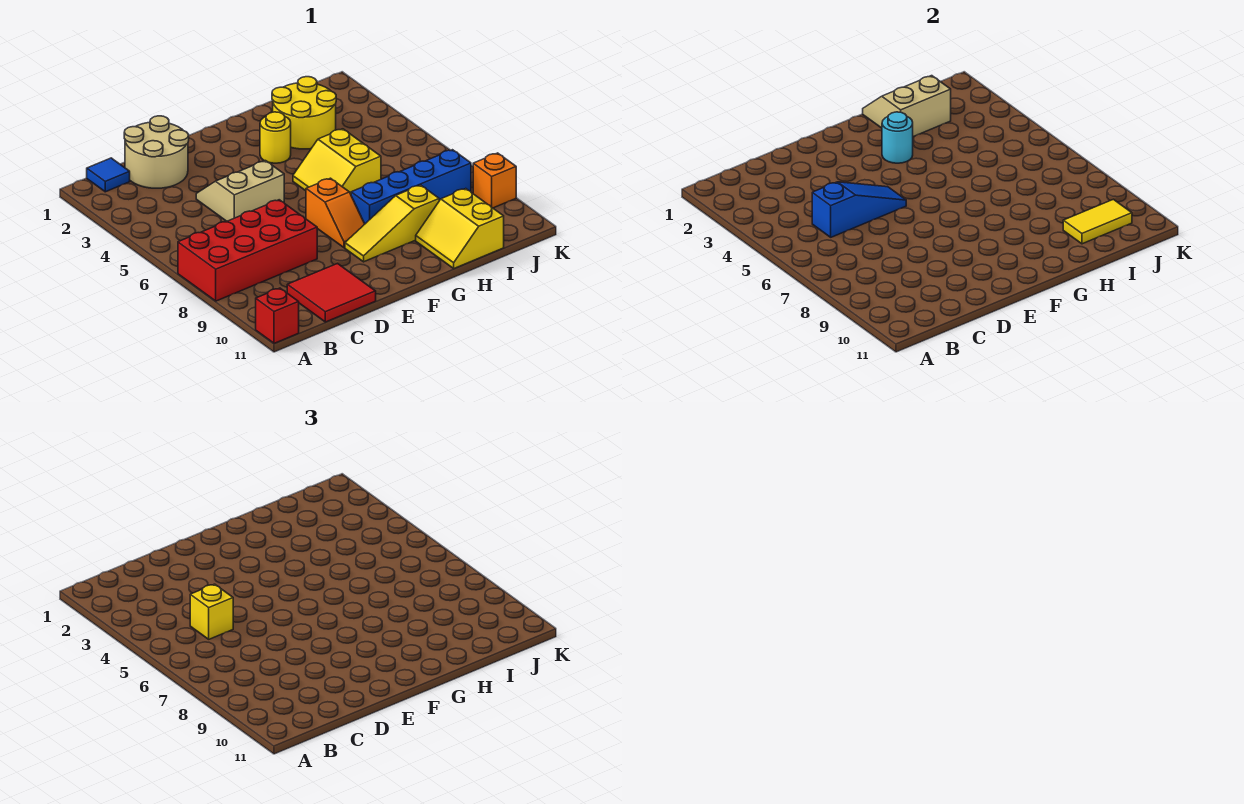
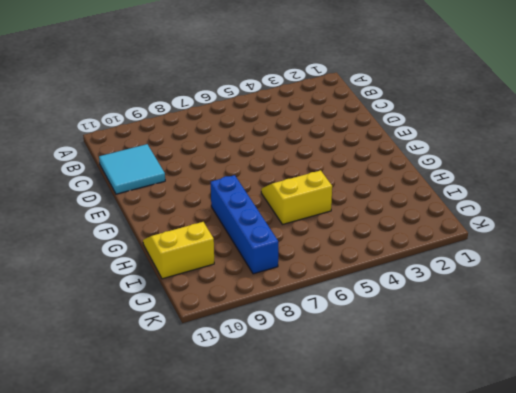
cyan 2x2 tile [99,144,165,194] -> red 2x2 tile [287,264,376,322]
none -> red 2x4 brick [178,200,317,301]
none -> red 1x1 brick [256,288,299,343]
none -> blue 1x1 tile [87,158,130,192]

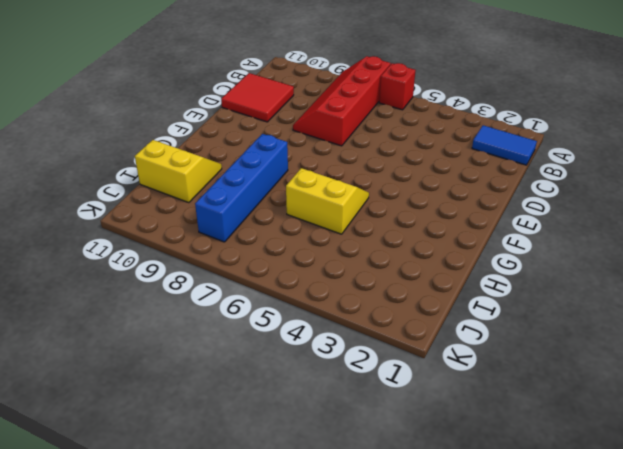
red 1x1 brick [379,63,416,110] -> red 1x1 brick moved to [256,288,299,343]
red 2x4 slope [293,56,391,146] -> red 2x4 brick [178,200,317,301]
blue 1x2 tile [472,125,537,165] -> blue 1x1 tile [87,158,130,192]
none -> tan 2x2 round brick [124,116,189,188]
none -> tan 2x2 slope [196,161,284,221]
none -> orange 1x2 slope [306,178,365,248]

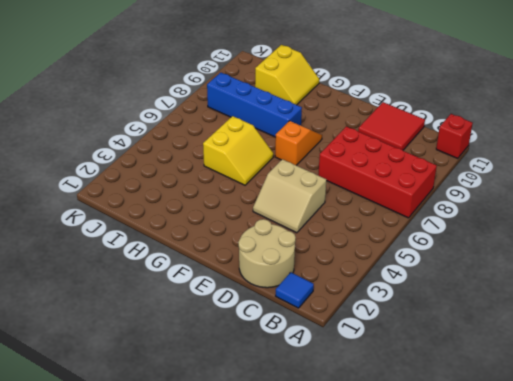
none -> yellow 1x3 slope [345,185,439,262]
none -> yellow 1x1 round brick [260,112,291,163]
none -> yellow 2x2 round brick [272,77,336,149]

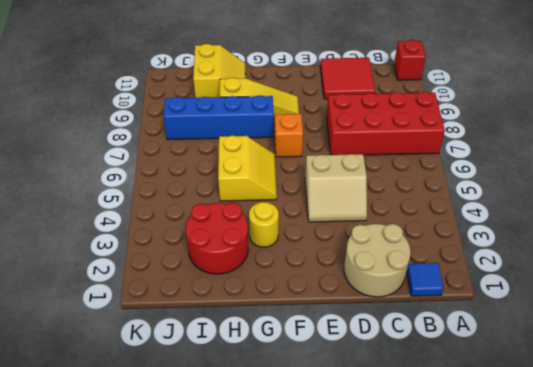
red 2x2 round brick [186,203,248,274] -> yellow 2x2 round brick [272,77,336,149]
none -> orange 1x1 brick [473,153,516,208]
none -> blue 1x3 slope [812,182,906,237]
none -> cyan 1x1 round brick [882,112,913,163]

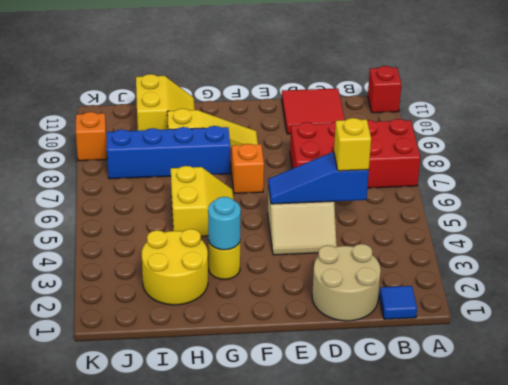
none -> tan 2x2 slope [863,76,951,137]
none -> yellow 1x2 tile [1063,199,1132,244]

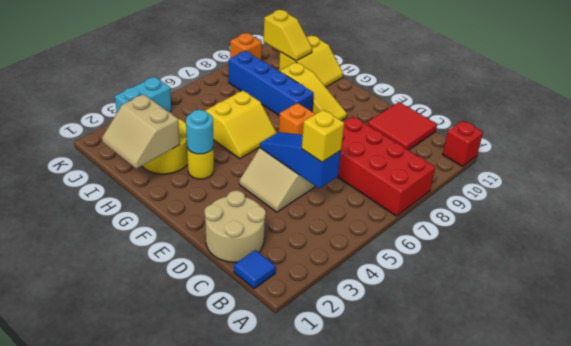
yellow 1x2 slope [264,10,312,61] -> yellow 1x2 tile [1063,199,1132,244]
cyan 1x2 brick [115,77,171,112] -> none

